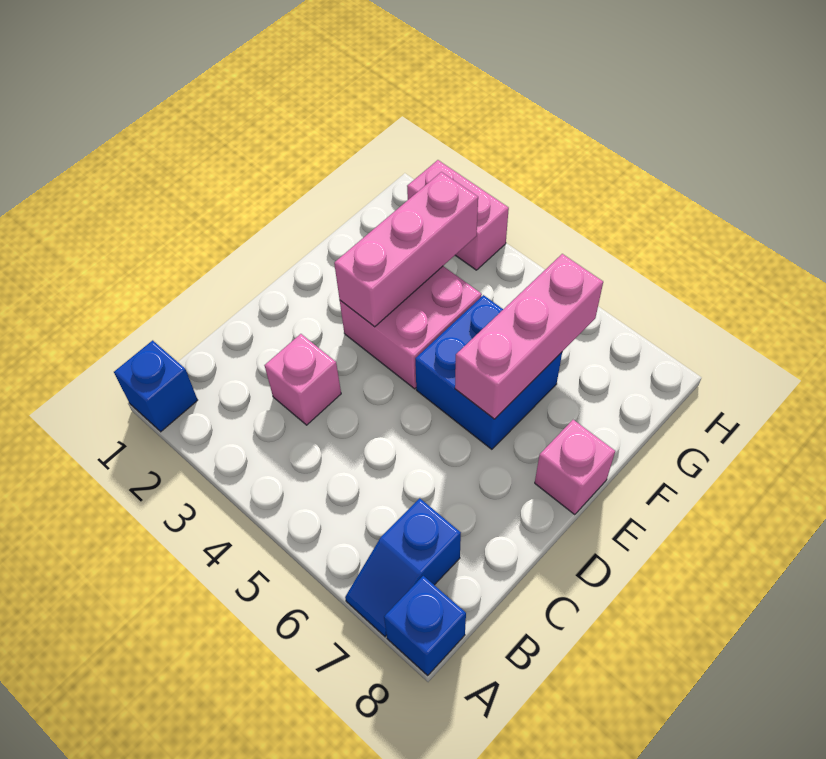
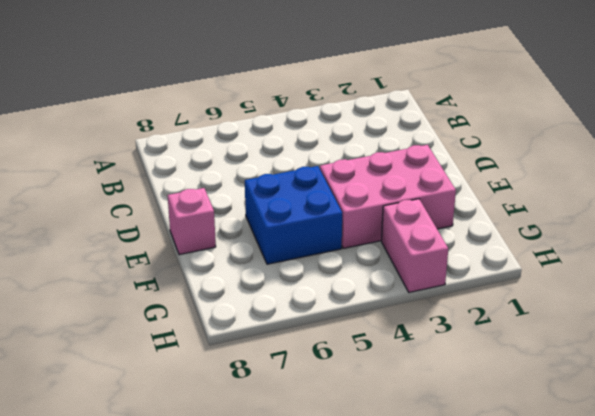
pink 2x3 brick [320,145,456,248] -> pink 2x2 brick [340,266,482,389]
pink 1x2 brick [381,199,448,292] -> pink 1x2 brick turned to [407,160,509,270]
none -> blue 1x1 brick [114,340,198,432]
none -> blue 1x2 slope [345,498,461,637]

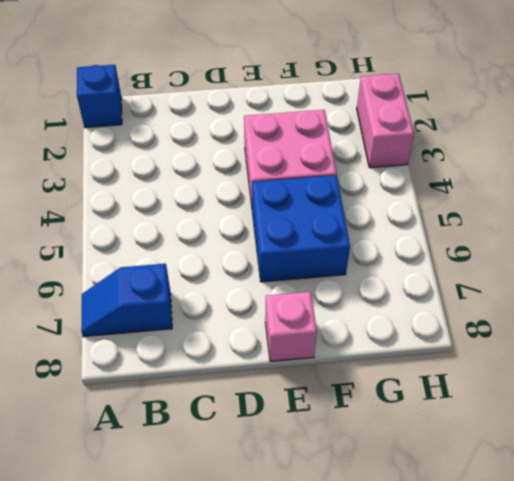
none -> blue 1x1 brick [384,576,466,675]
none -> pink 1x1 brick [265,334,341,425]

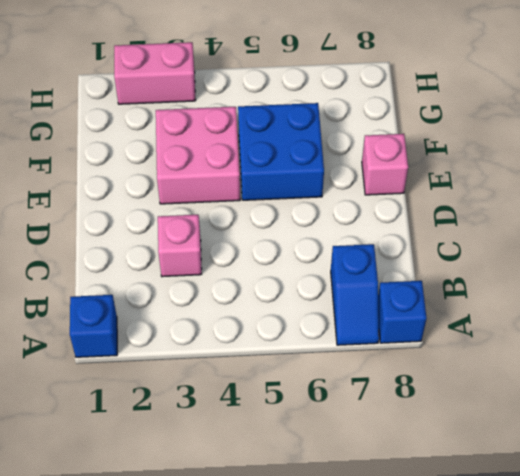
none -> pink 1x3 brick [334,172,478,327]
none -> pink 1x3 brick [455,254,603,419]

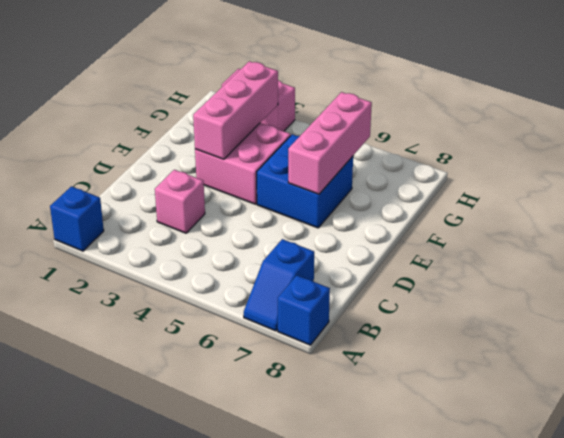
none -> pink 1x1 brick [535,420,615,515]

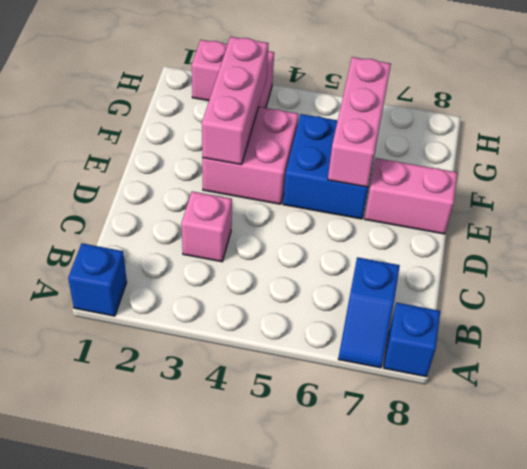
pink 1x2 brick [365,158,457,234] -> pink 1x1 brick [535,420,615,515]

